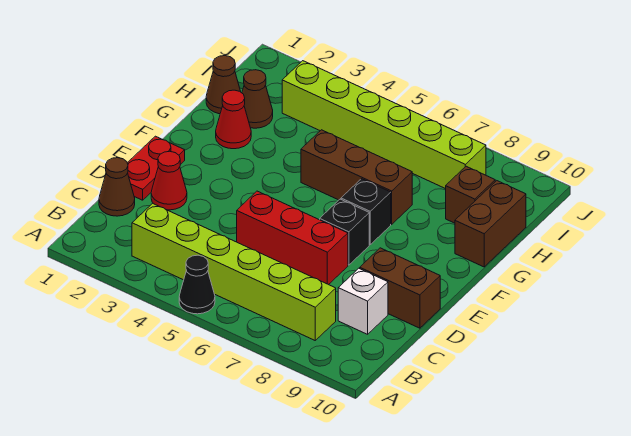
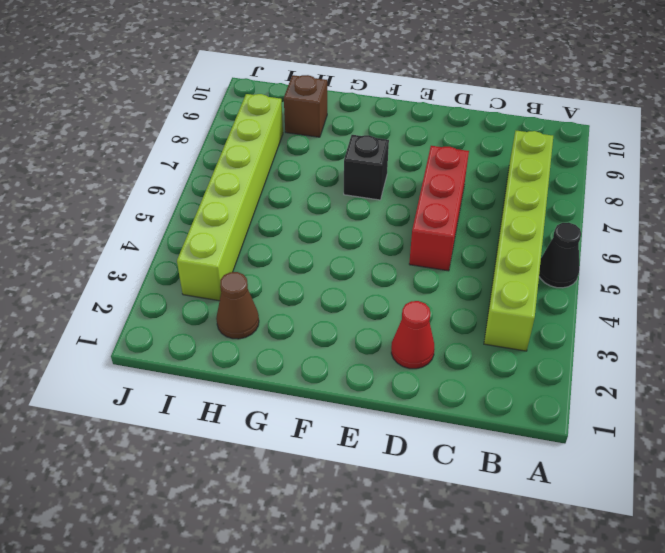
none -> brown 1x1 cone [99,158,135,216]
none -> white 1x1 brick [338,268,388,334]
none -> red 1x2 plate [127,136,185,200]

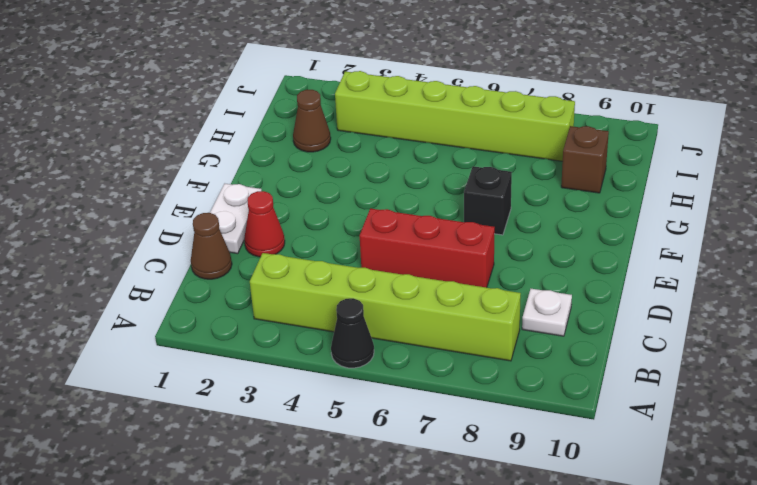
white 1x1 plate [522,289,572,336] -> white 1x1 brick [338,268,388,334]
white 1x2 plate [210,184,262,254] -> red 1x2 plate [127,136,185,200]
none -> brown 1x2 brick [360,248,440,328]
none -> black 1x1 brick [320,199,369,265]
none -> red 1x1 cone [216,90,251,149]

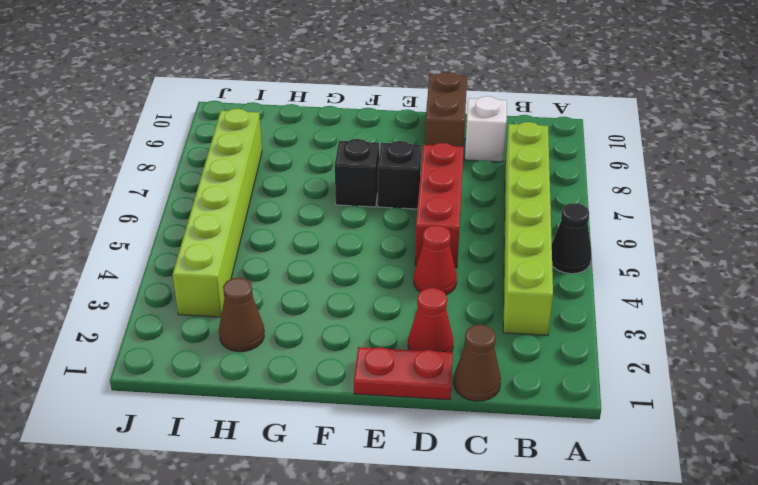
red 1x1 cone [414,225,457,295] -> red 1x1 cone moved to [216,90,251,149]
none -> brown 1x3 brick [301,130,412,224]
none -> brown 1x2 brick [455,181,526,267]
none -> brown 1x1 cone [206,56,241,114]

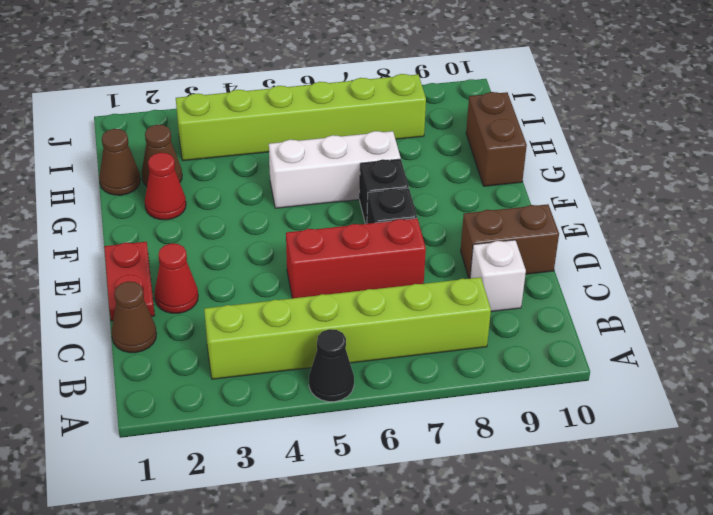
white 1x3 brick [269,131,401,208] -> brown 1x3 brick [301,130,412,224]
none -> brown 1x1 brick [446,166,495,223]

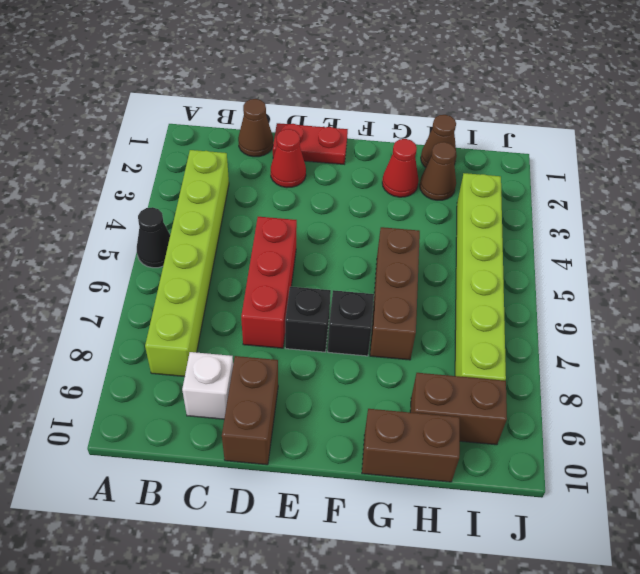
brown 1x2 brick [410,373,507,445] -> brown 1x1 brick [446,166,495,223]

